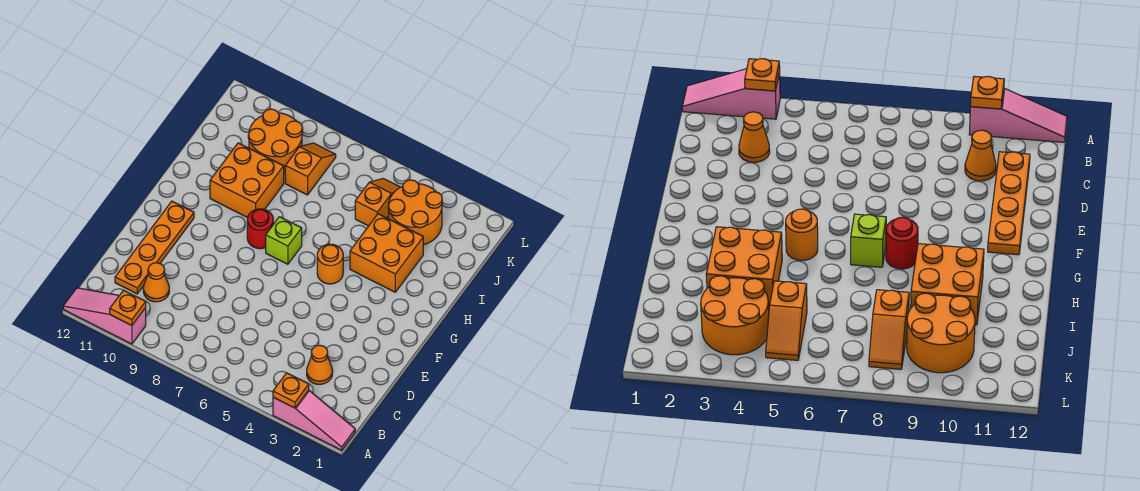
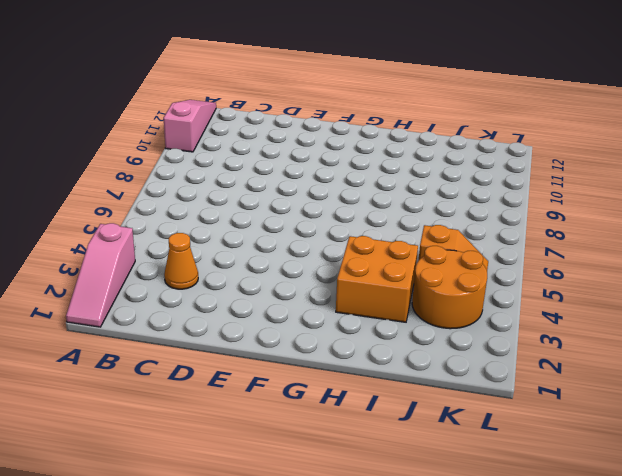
none -> orange 1x1 cone [143,263,169,302]
none -> orange 1x4 plate [115,201,194,294]
none -> orange 1x1 round brick [317,244,343,284]

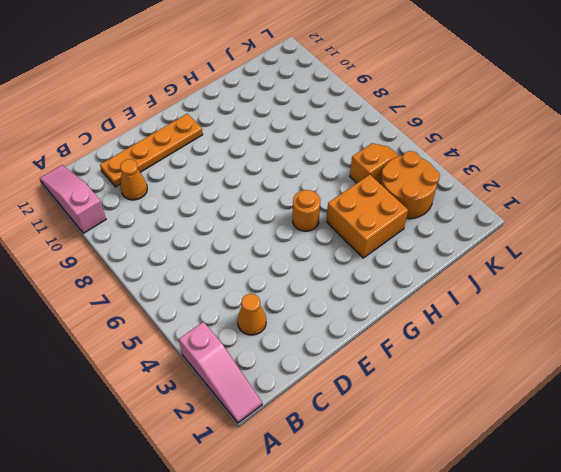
none -> lime 1x1 brick [266,217,302,264]
none -> red 1x1 round brick [247,209,273,249]
none -> orange 2x2 brick [210,143,284,218]

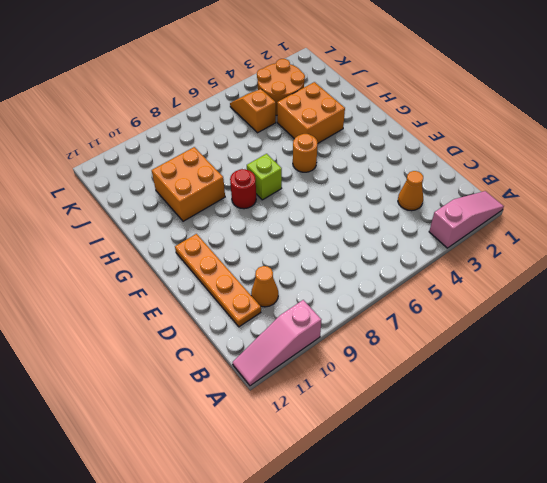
none -> orange 1x2 slope [285,143,336,195]
none -> orange 2x2 round brick [248,109,303,174]
none -> orange 1x1 plate [273,373,309,408]

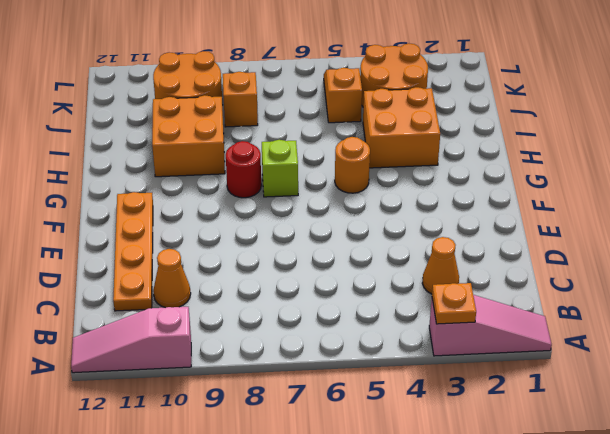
none -> orange 1x1 plate [110,290,146,326]

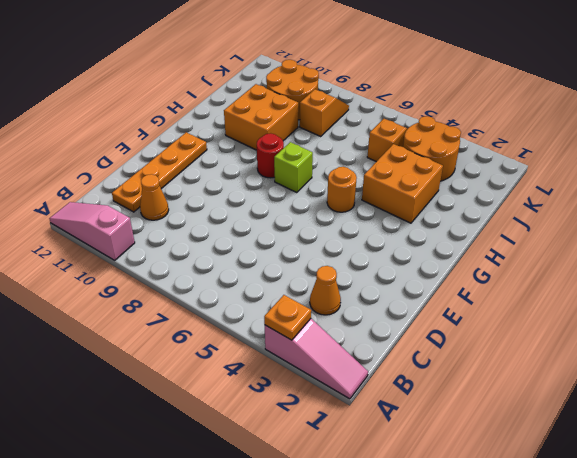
none -> orange 1x1 plate [110,290,146,326]

